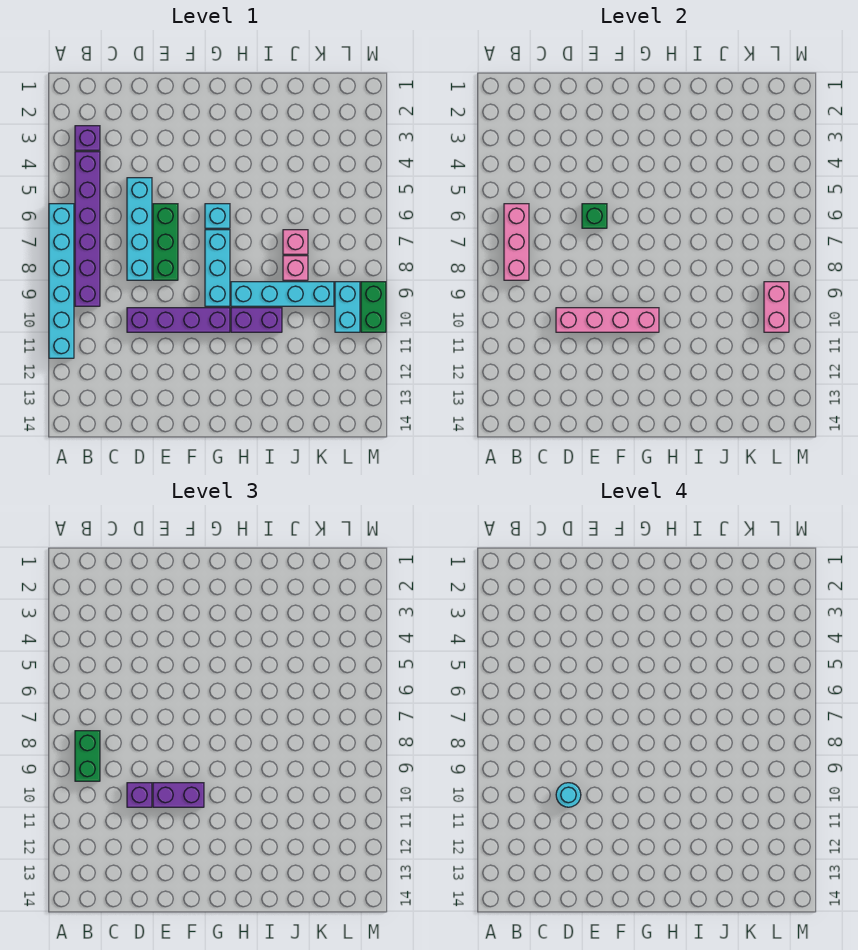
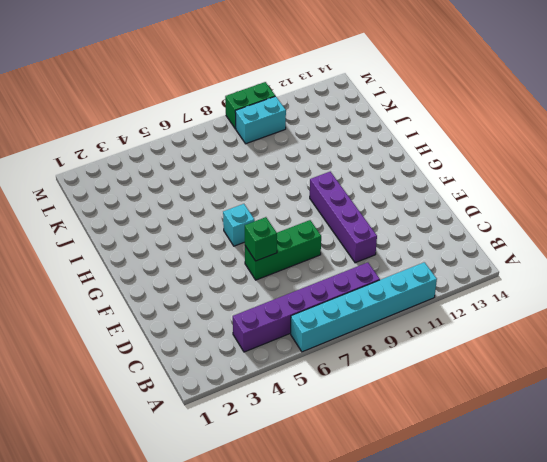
none -> purple 1x1 brick [75,126,100,150]
none -> cyan 1x4 brick [127,178,152,280]
none -> cyan 1x3 brick [205,230,230,306]

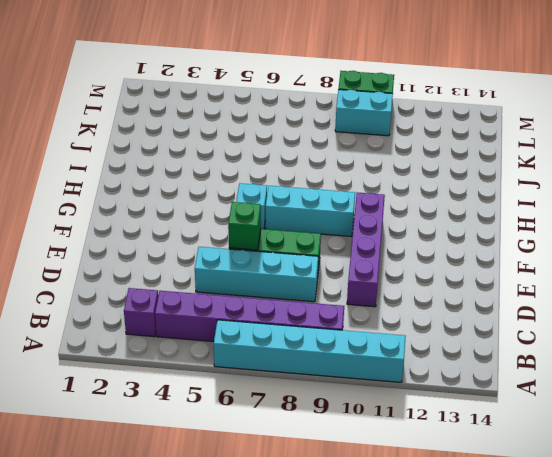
none -> cyan 1x4 brick [231,282,334,306]
none -> purple 1x2 brick [231,308,282,332]
none -> pink 1x1 brick [283,230,308,254]

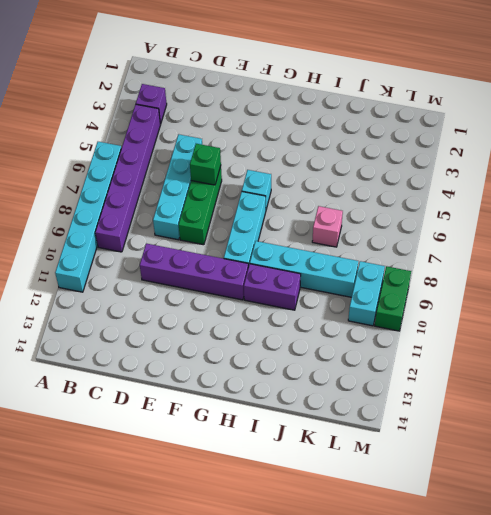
none -> pink 1x1 brick [283,256,308,280]
none -> pink 1x3 brick [504,204,529,280]
none -> pink 1x4 brick [556,308,659,332]

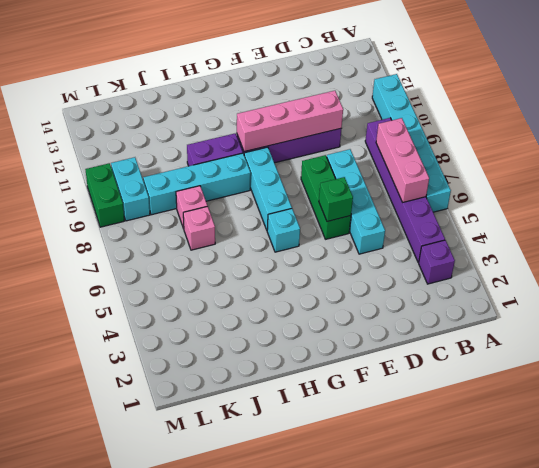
none -> pink 1x2 brick [764,282,789,332]
none -> green 1x2 brick [75,731,100,781]
none -> purple 1x1 brick [127,783,152,807]

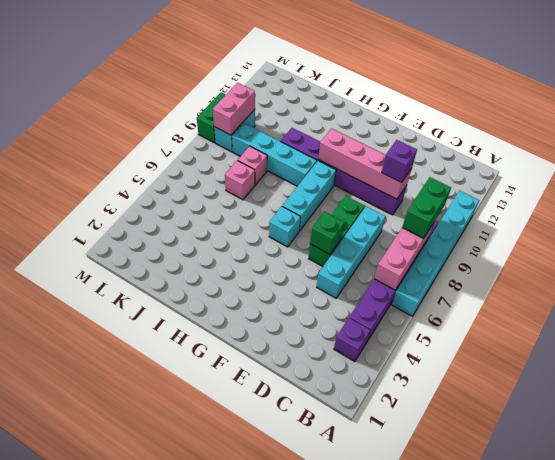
none -> purple 1x2 brick [153,783,204,807]
none -> cyan 1x1 round brick [556,783,581,807]

